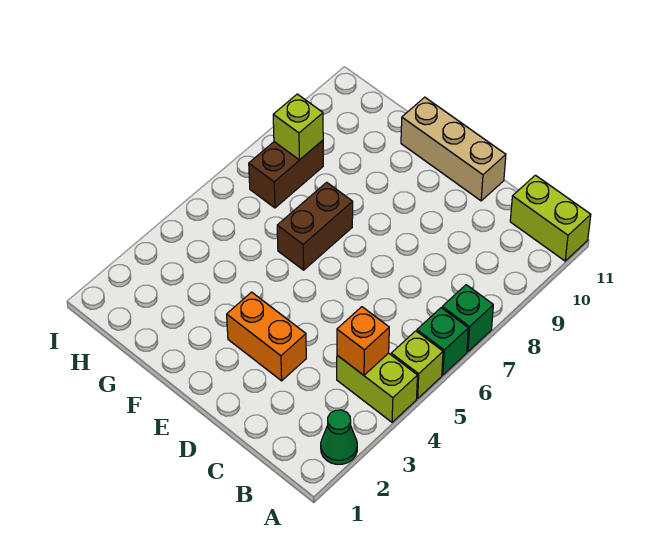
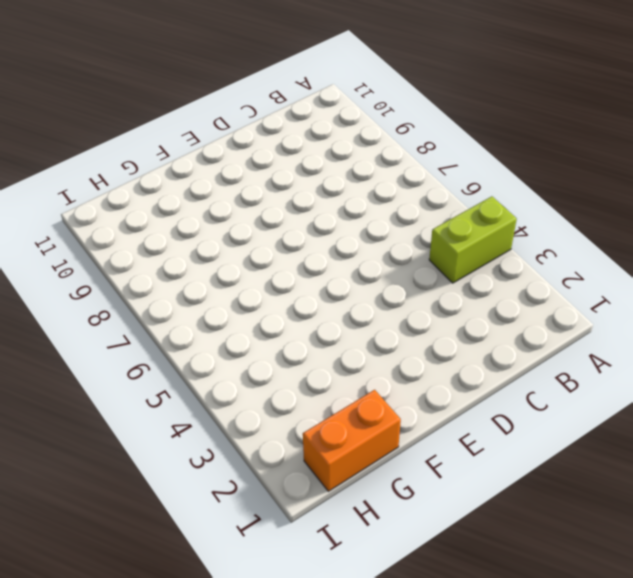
orange 1x2 brick [303,390,401,491] -> orange 1x2 brick moved to [227,292,306,381]
none -> green 1x1 cone [321,410,357,464]
none -> lime 1x1 brick [391,331,443,398]
none -> green 1x1 brick [417,308,468,375]

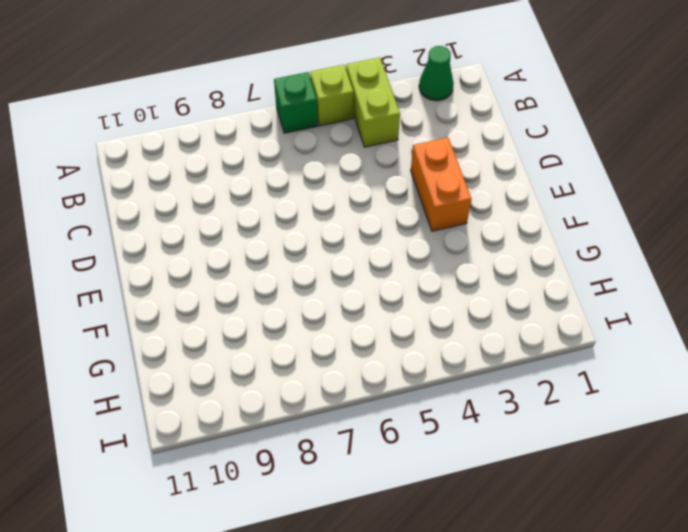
none -> green 1x1 brick [442,285,493,352]
none -> lime 1x2 brick [510,175,591,261]
none -> tan 1x3 brick [401,97,506,201]

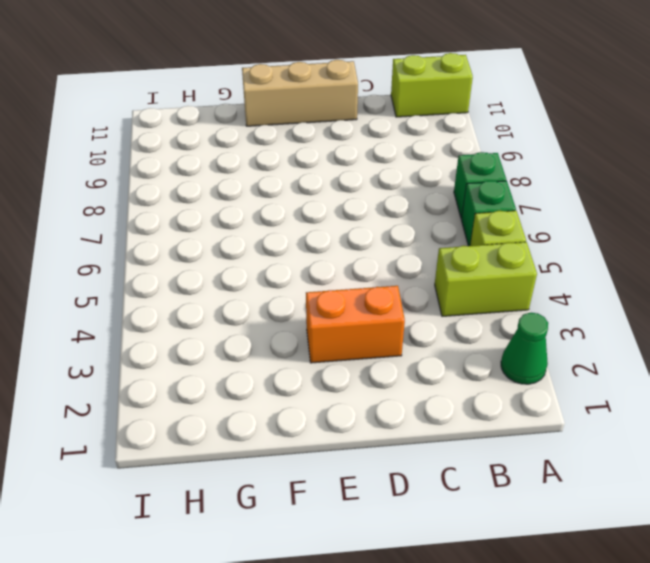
none -> brown 1x2 brick [277,182,353,270]
none -> brown 1x2 brick [249,140,323,208]
none -> orange 1x1 brick [337,307,389,375]

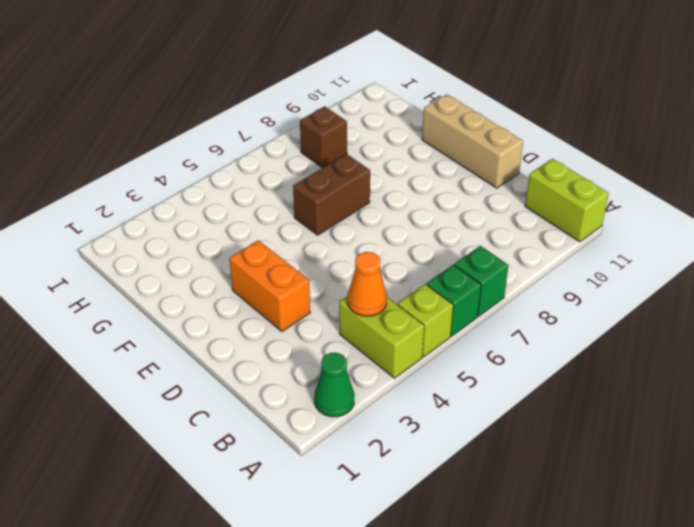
orange 1x1 cone [348,252,387,316] -> orange 1x1 brick [337,307,389,375]
brown 1x1 brick [300,106,347,168] -> brown 1x2 brick [249,140,323,208]
none -> lime 1x1 brick [273,94,323,160]

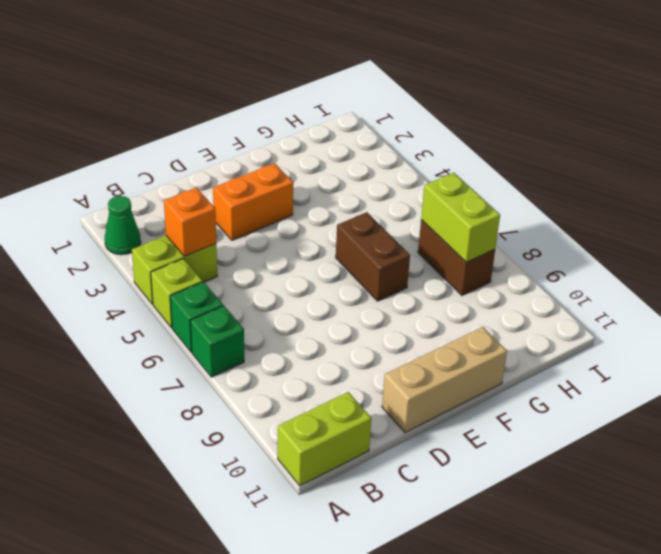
lime 1x2 brick [421,173,500,262] -> lime 1x1 brick [273,94,323,160]

